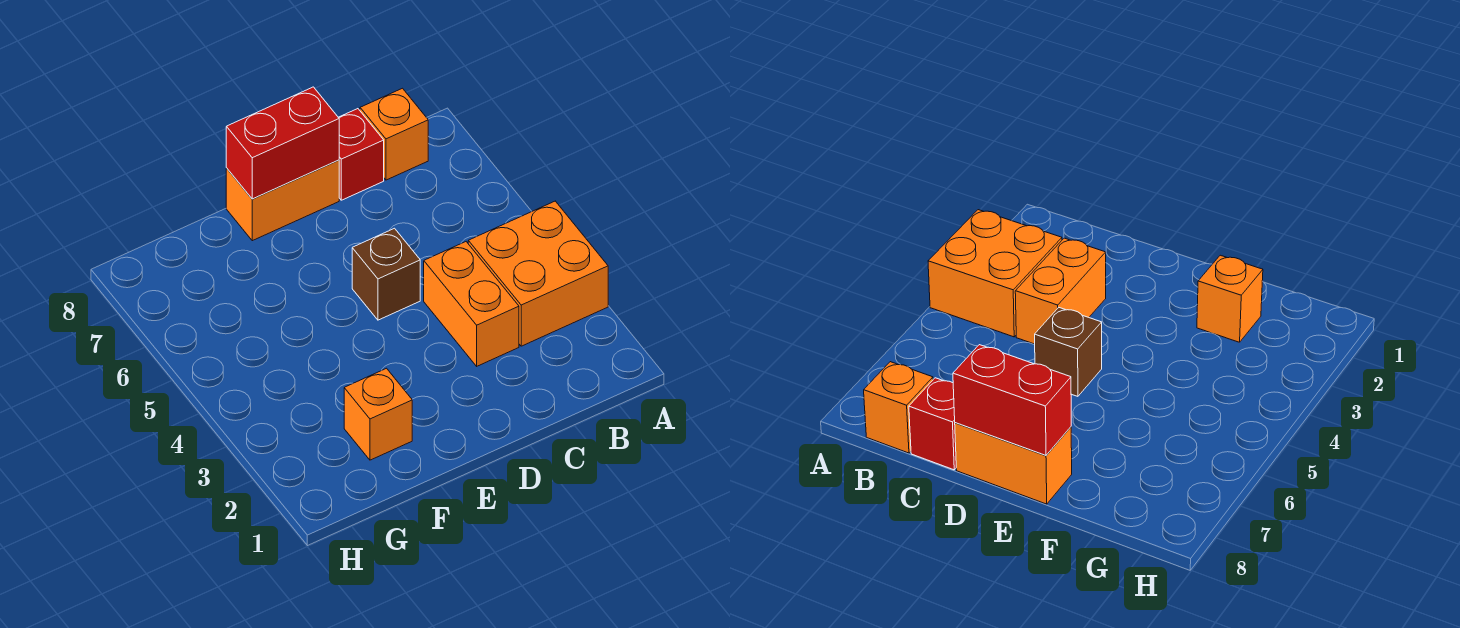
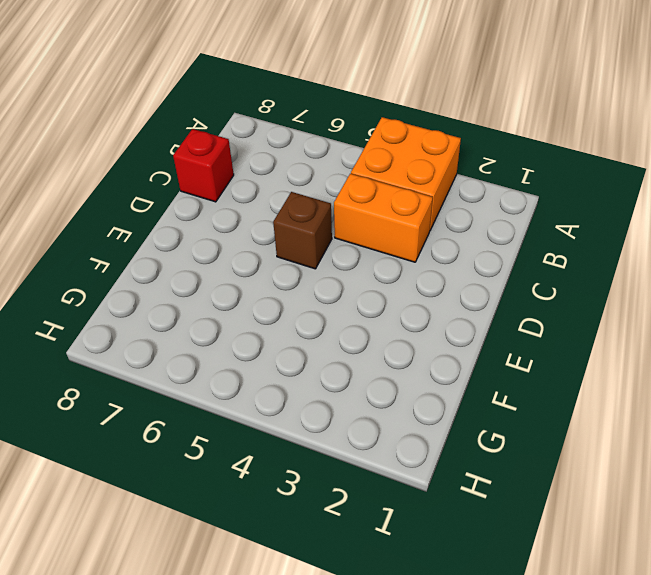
none -> orange 1x1 brick [360,88,428,180]
none -> orange 1x2 brick [226,160,339,241]

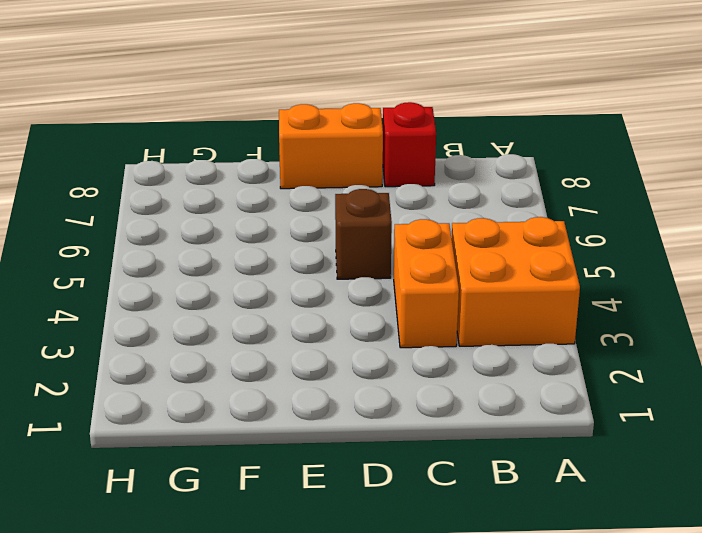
none -> orange 1x1 brick [360,88,428,180]
none -> orange 1x1 brick [344,368,412,460]

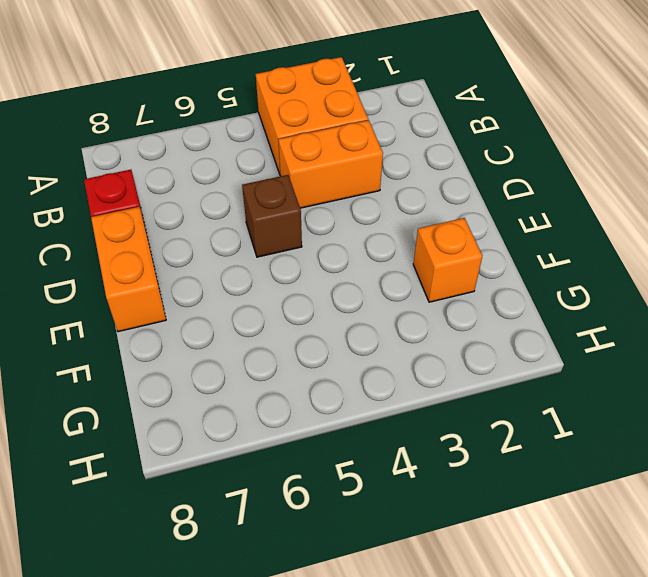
none -> orange 1x1 brick [360,88,428,180]
none -> red 1x2 brick [226,87,339,199]

